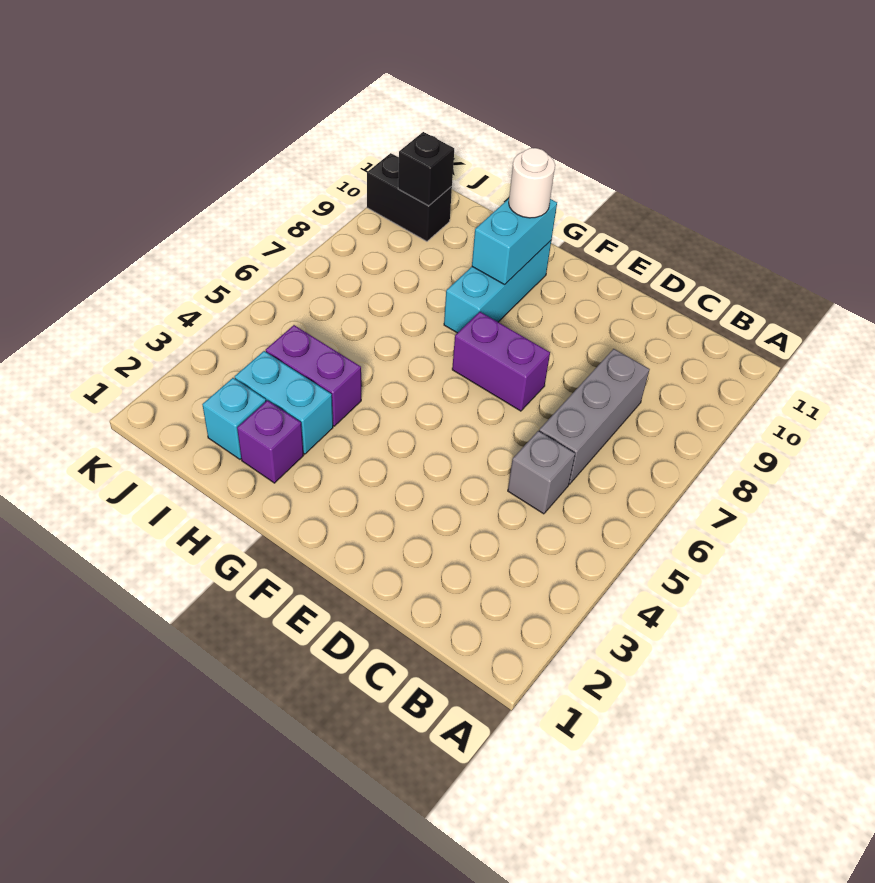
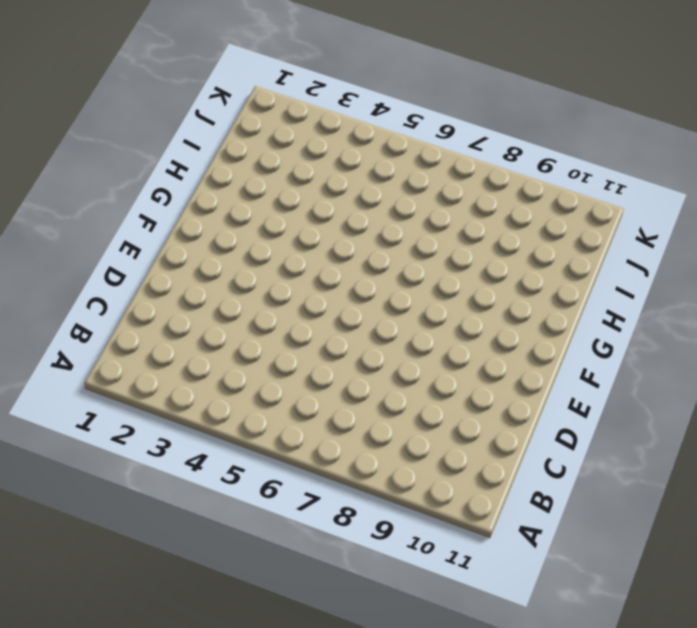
none -> grey 1x1 brick [508,431,575,514]
none -> grey 1x3 brick [539,349,650,484]
none -> purple 1x2 brick [452,312,550,411]

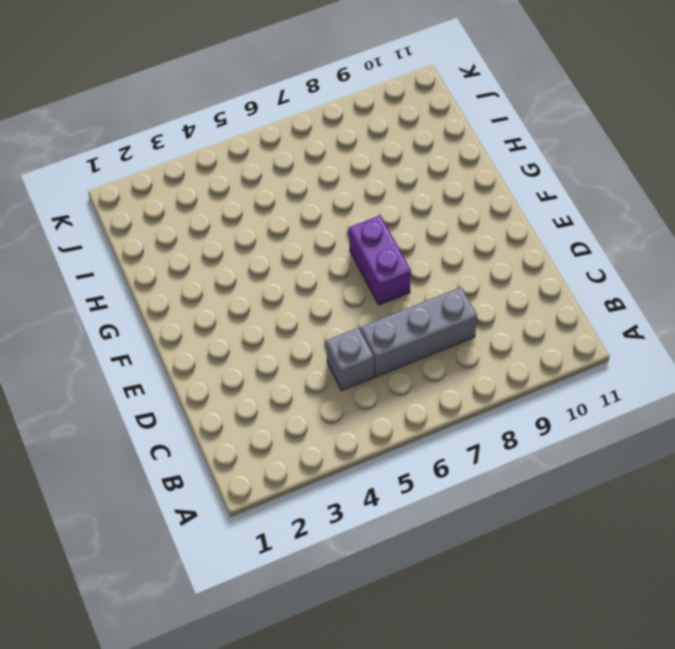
none -> cyan 1x3 brick [444,241,551,333]
none -> purple 1x1 brick [237,400,304,483]
none -> cyan 1x2 brick [235,351,333,454]

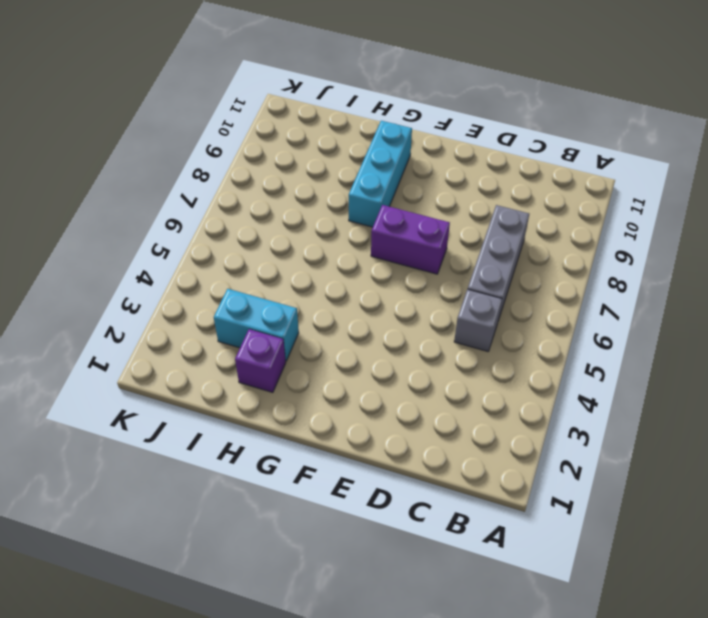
none -> purple 1x2 brick [266,325,361,426]
none -> cyan 1x1 brick [202,378,266,459]
none -> black 1x2 brick [367,153,452,241]

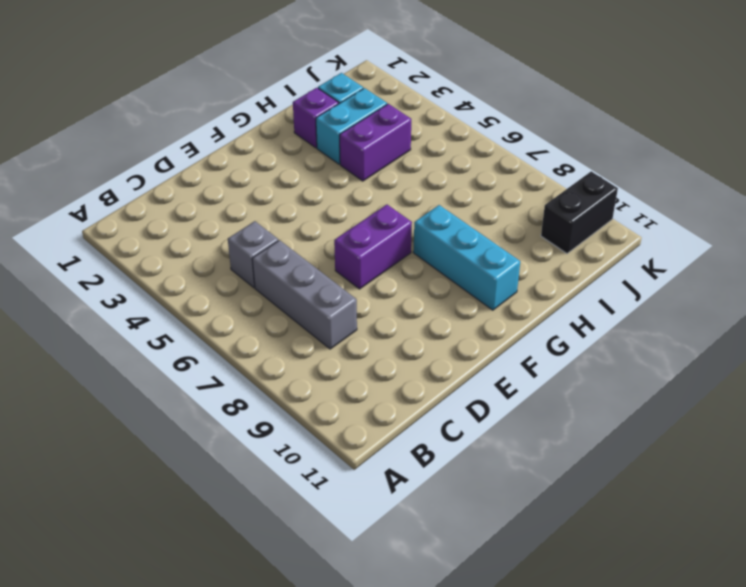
none -> cyan 1x2 brick [472,199,557,285]
none -> black 1x1 brick [398,132,454,206]
none -> white 1x1 round brick [509,148,555,218]

